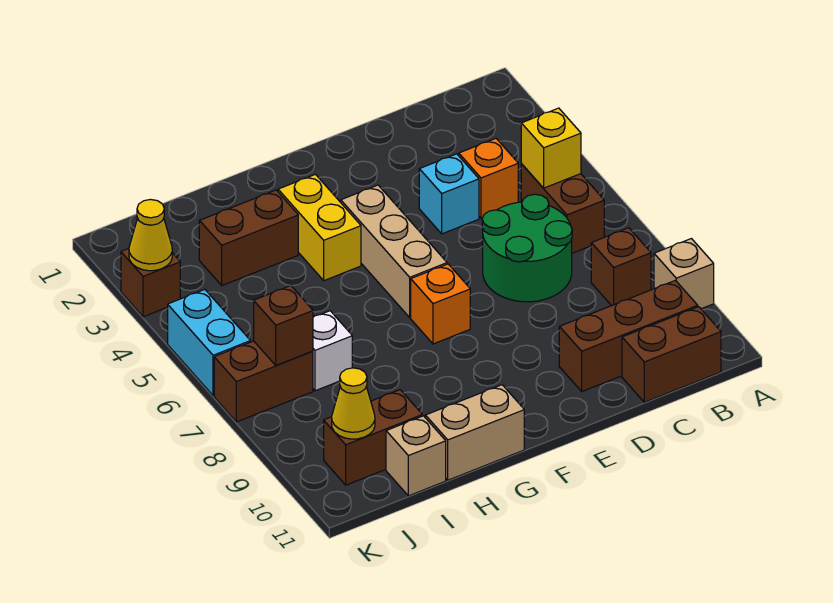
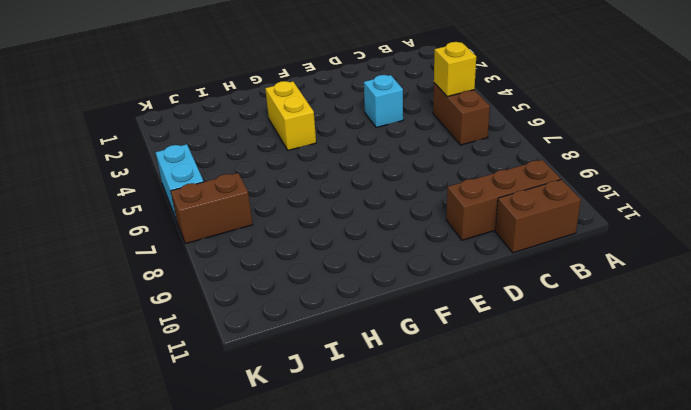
none -> tan 1x1 brick [654,239,714,309]
none -> brown 1x1 brick [591,228,651,306]
none -> orange 1x1 brick [459,138,518,218]

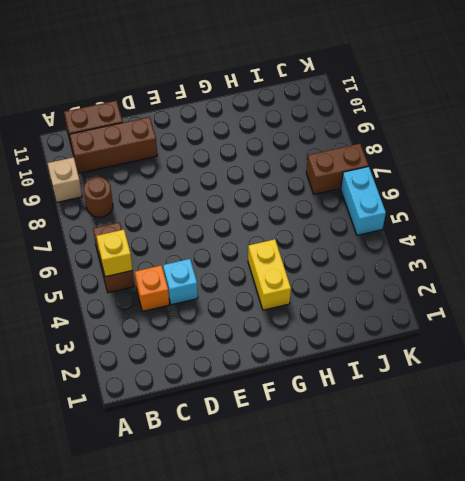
brown 1x1 round brick [84,177,113,217] -> brown 1x1 brick [591,228,651,306]
none -> green 2x2 round brick [482,194,572,302]
none -> tan 1x3 brick [341,185,447,318]
none -> orange 1x1 brick [411,264,470,344]

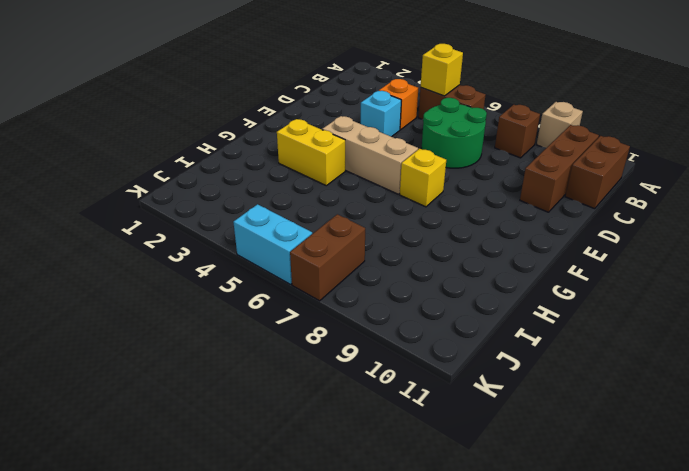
yellow 1x1 brick [400,149,446,207] -> orange 1x1 brick [411,264,470,344]
none -> tan 1x2 brick [425,385,524,480]
none -> brown 1x2 brick [199,190,298,285]
none -> white 1x1 brick [313,311,352,391]

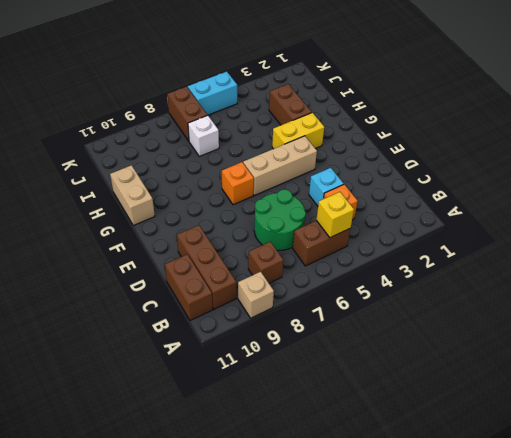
none -> brown 1x2 brick [324,390,422,485]
none -> tan 1x1 brick [386,416,446,496]
none -> brown 1x1 brick [121,249,180,317]

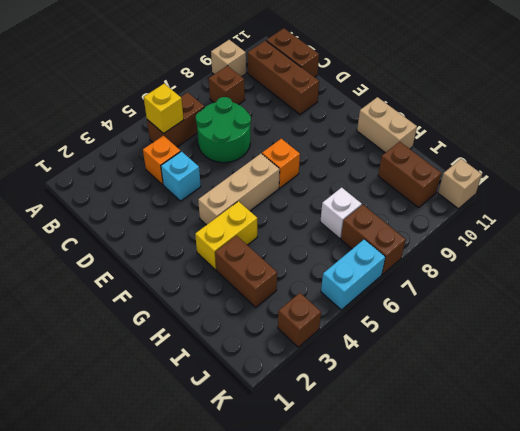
tan 1x1 brick [438,159,482,209] -> tan 1x1 brick moved to [386,416,446,496]
none -> brown 1x1 brick [254,285,313,366]
none -> yellow 1x1 cone [332,368,375,439]
none -> yellow 1x1 cone [129,200,172,271]

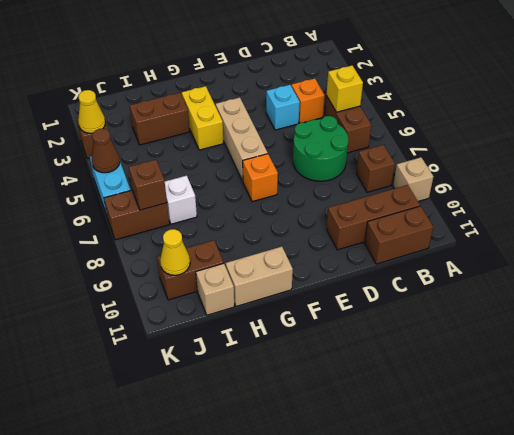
brown 1x1 cone [92,129,120,173] -> none

